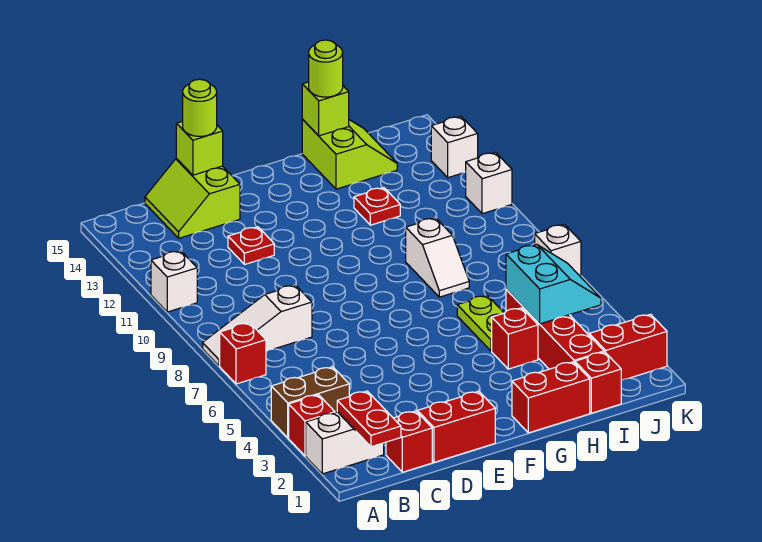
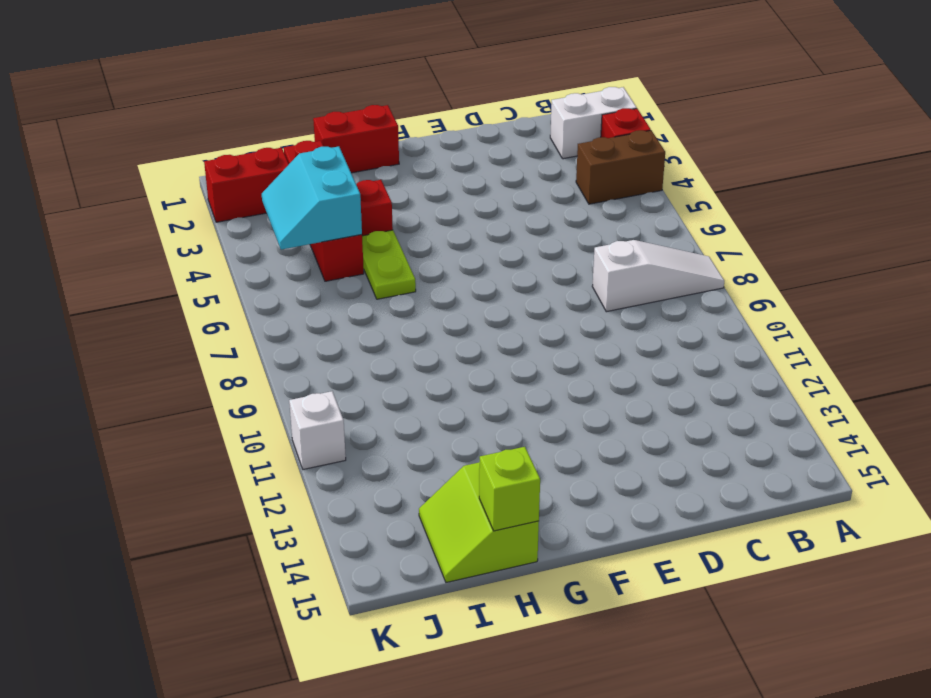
none -> red 1x1 brick [220,323,266,384]
none -> white 1x1 brick [151,251,197,312]
none -> red 1x1 brick [386,411,432,472]

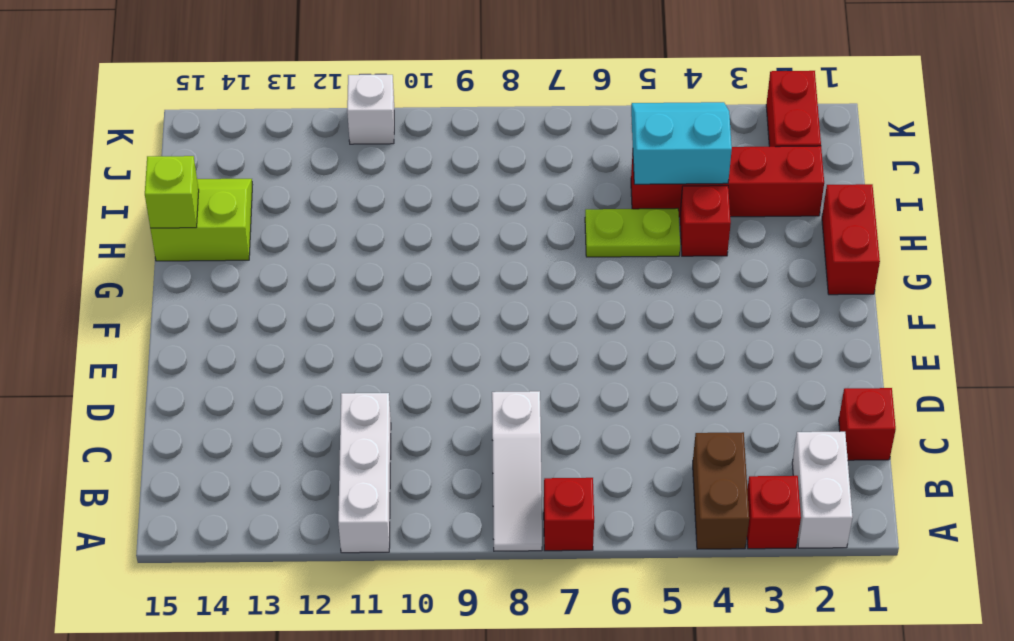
white 1x3 brick [338,393,391,553] -> white 1x1 brick [151,251,197,312]
none -> lime 2x2 slope [145,159,240,238]
none -> red 1x2 brick [417,391,495,462]
none -> red 1x1 plate [228,227,274,265]

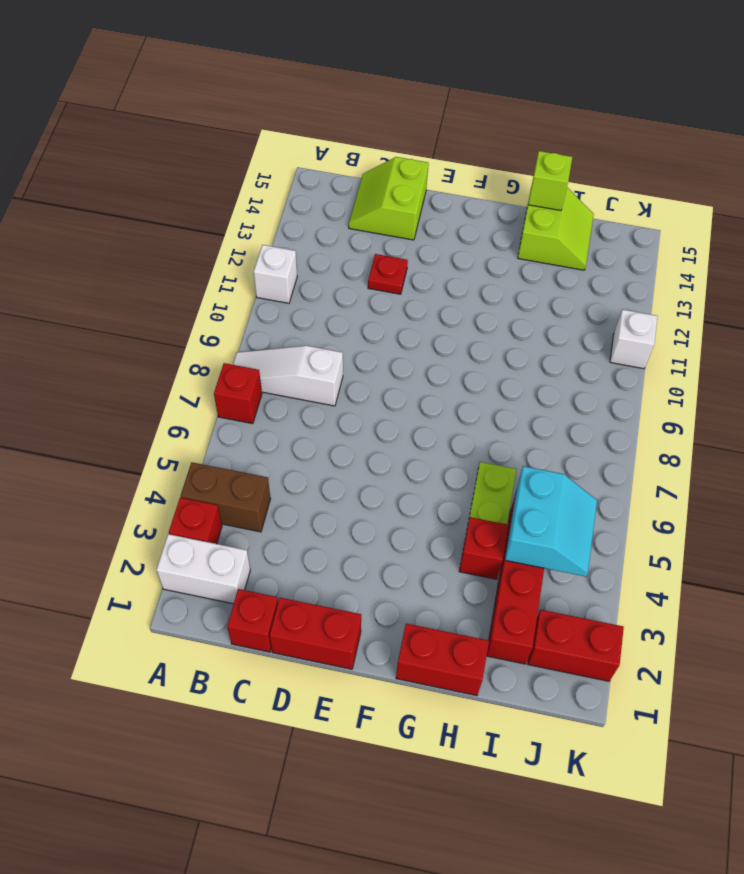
none -> white 1x2 slope [406,218,469,297]
none -> red 1x1 plate [354,188,400,225]
none -> red 1x1 brick [575,352,621,413]

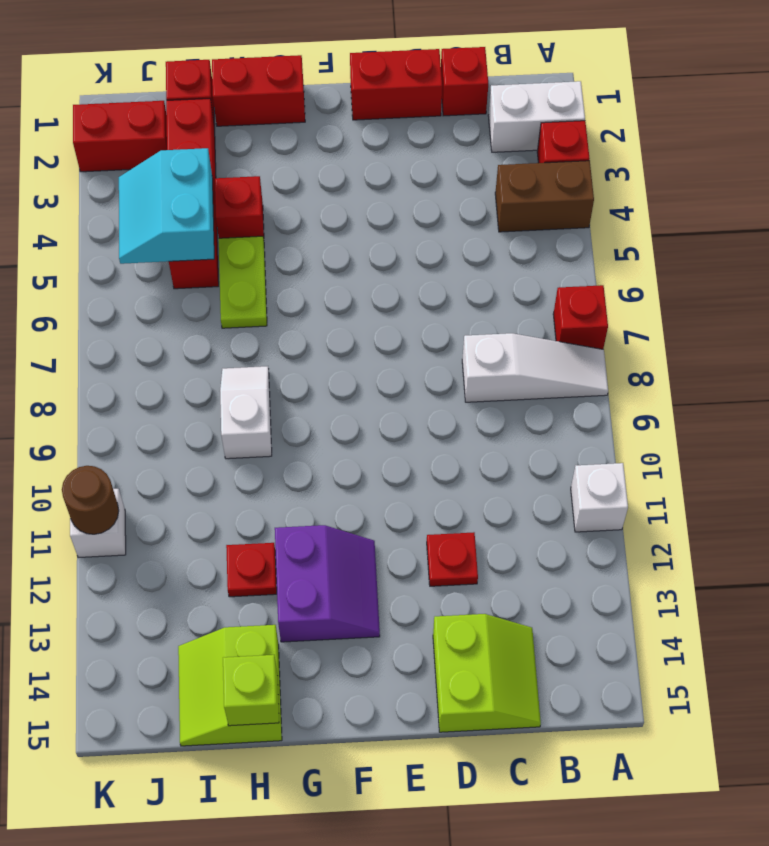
purple 2x2 slope [275,525,380,642] -> none
brown 1x1 round brick [62,466,119,534] -> none
none -> white 1x1 brick [535,224,581,277]
none -> white 1x1 brick [431,117,478,178]
none -> red 1x2 plate [337,391,401,447]

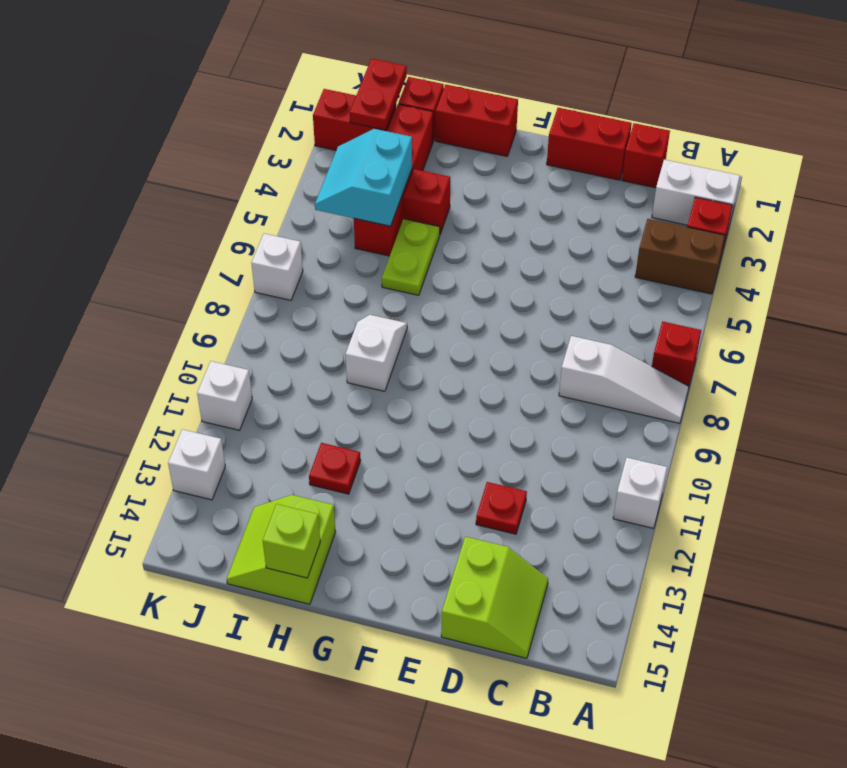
red 1x2 plate [350,59,407,130] -> red 1x2 plate moved to [337,391,401,447]
none -> lime 1x1 brick [176,121,223,175]
none -> lime 1x1 round brick [183,79,217,136]
none -> lime 1x1 round brick [309,40,343,97]

